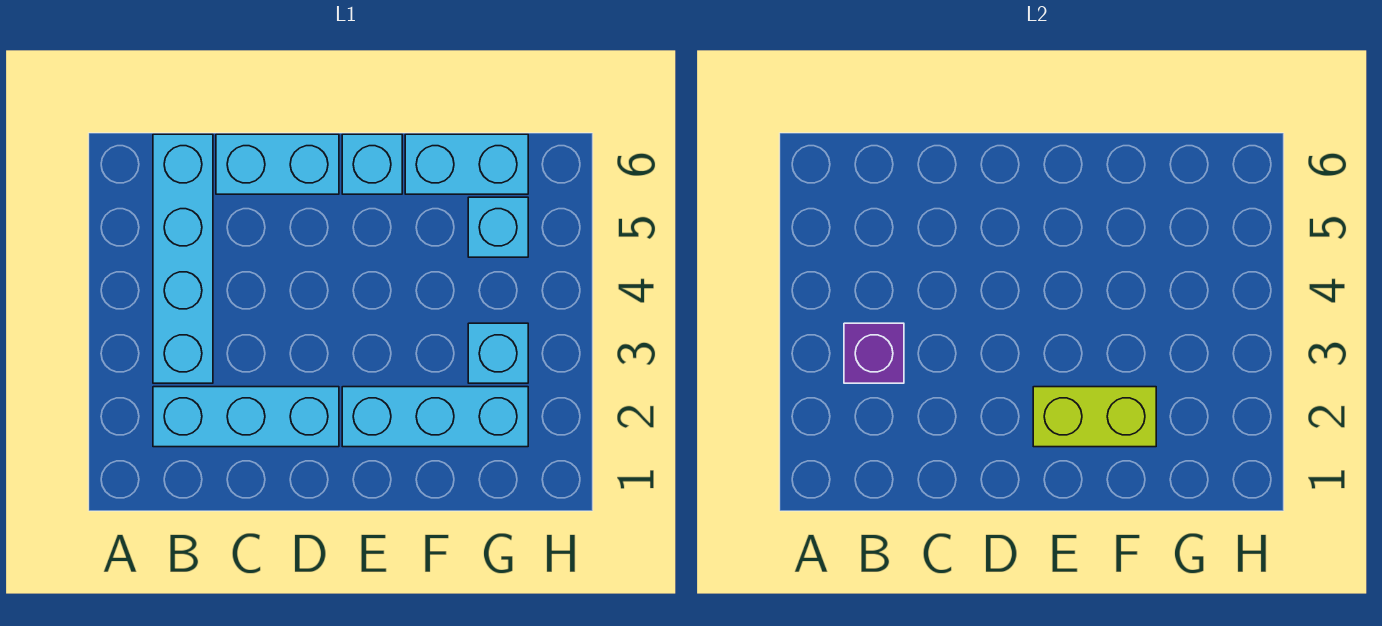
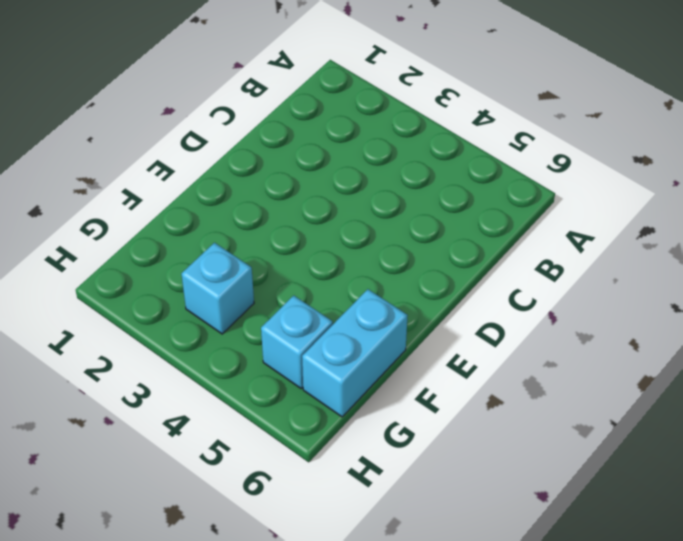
none -> cyan 1x3 brick [153,387,339,447]
none -> cyan 1x4 brick [153,134,213,383]

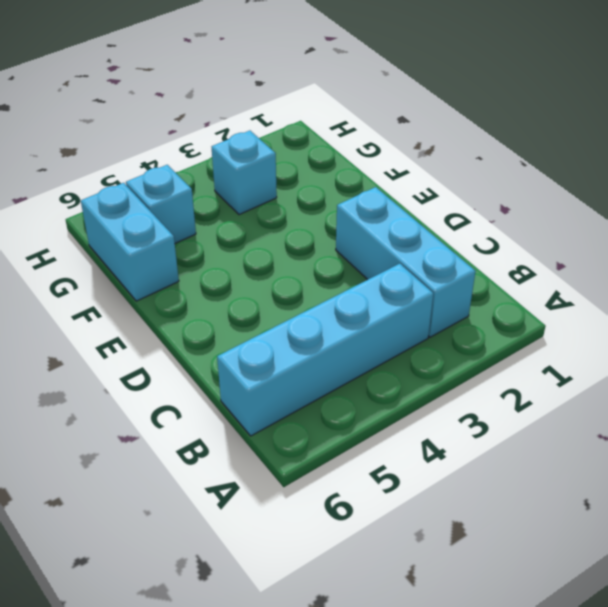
none -> cyan 1x2 brick [216,134,339,194]
none -> cyan 1x3 brick [342,387,528,447]

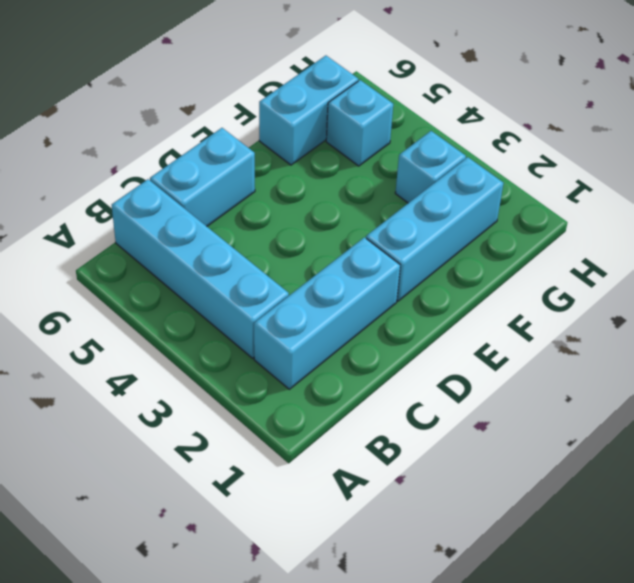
none -> cyan 1x1 brick [342,134,402,194]
none -> purple 1x1 brick [844,323,904,383]

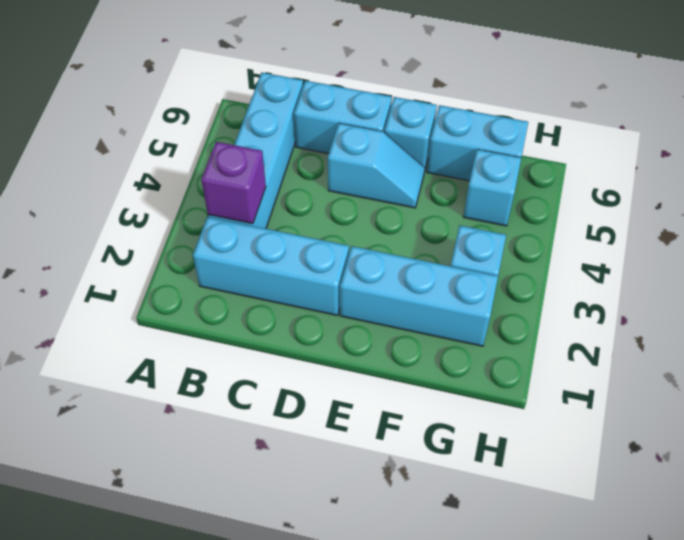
cyan 1x2 slope [328,123,425,208] -> none
none -> lime 1x2 brick [1033,387,1156,447]

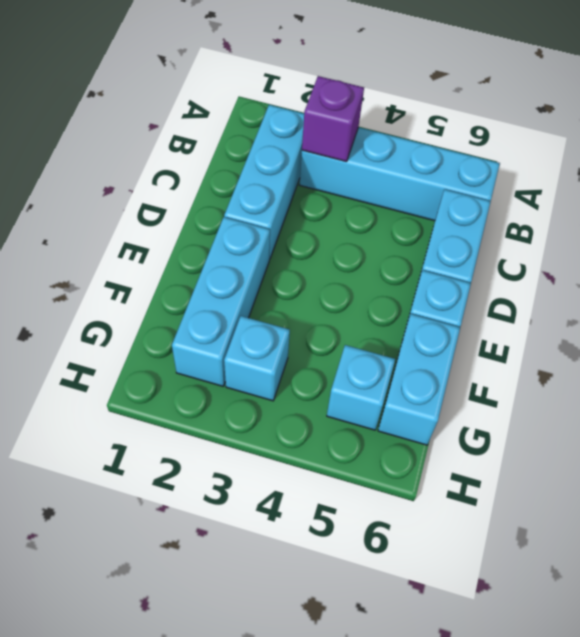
none -> lime 1x2 brick [1033,387,1156,447]

